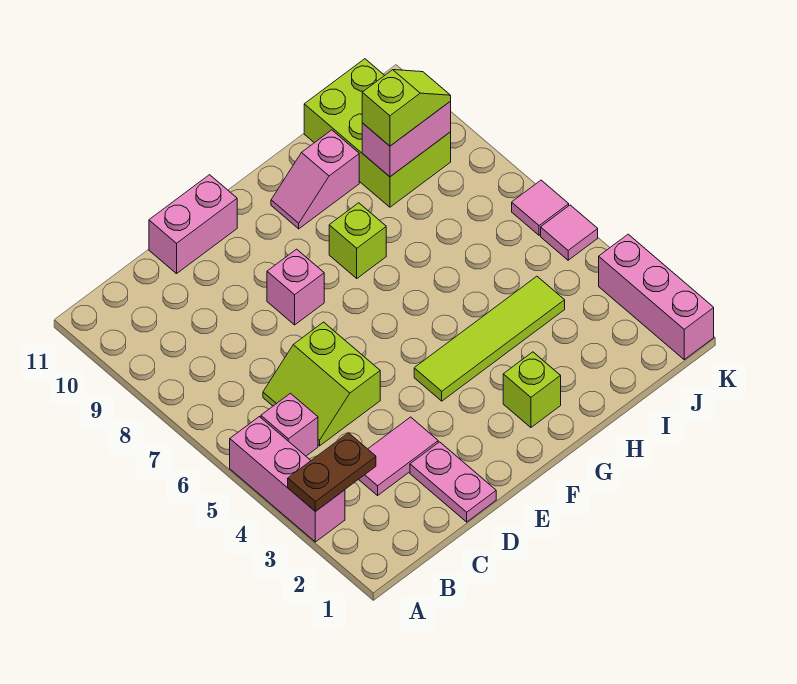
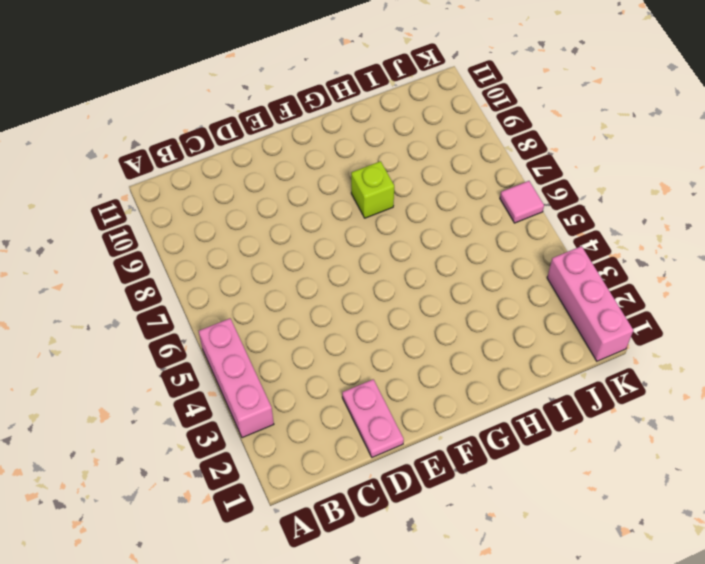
none -> pink 1x1 brick [261,393,318,456]
none -> pink 1x2 tile [359,417,438,495]
none -> lime 2x2 slope [263,322,380,446]

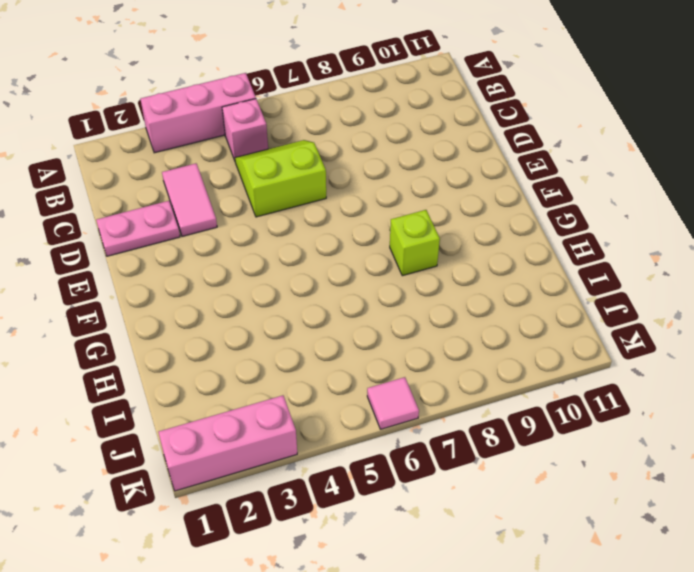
none -> pink 1x2 brick [149,175,237,274]
none -> pink 1x1 brick [267,249,324,325]
none -> lime 1x4 tile [414,276,565,401]

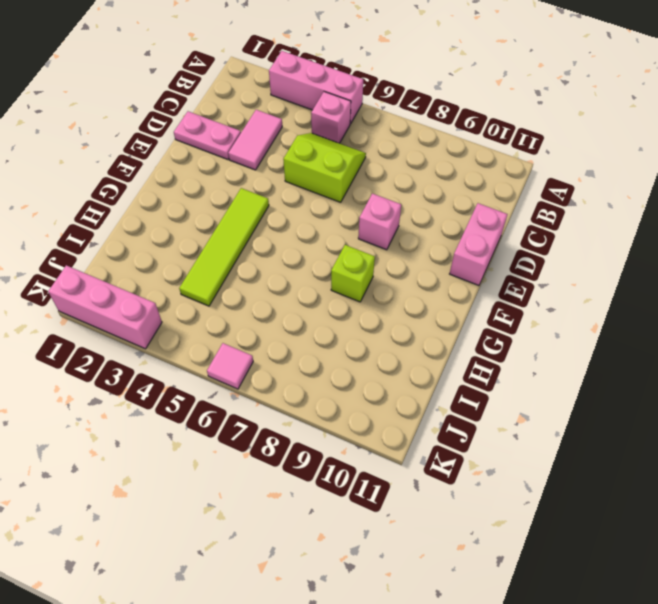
none -> lime 1x1 brick [503,352,561,427]
none -> pink 1x2 slope [271,130,359,229]
none -> lime 2x3 brick [304,59,451,207]

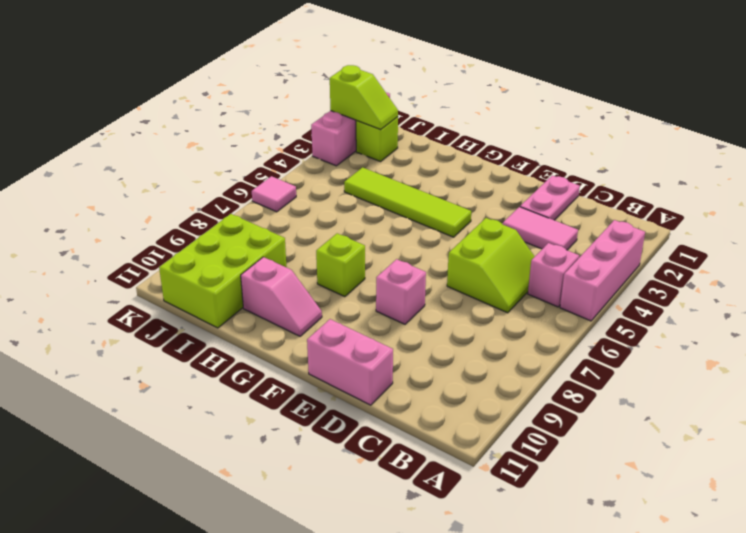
lime 1x1 brick [356,117,398,162] -> lime 1x1 brick moved to [503,352,561,427]
lime 1x2 slope [330,65,398,130] -> lime 1x2 slope turned to [362,70,451,146]
none -> pink 1x1 tile [541,205,598,260]
none -> brown 1x2 plate [288,433,376,512]
none -> pink 1x2 brick [362,102,451,177]

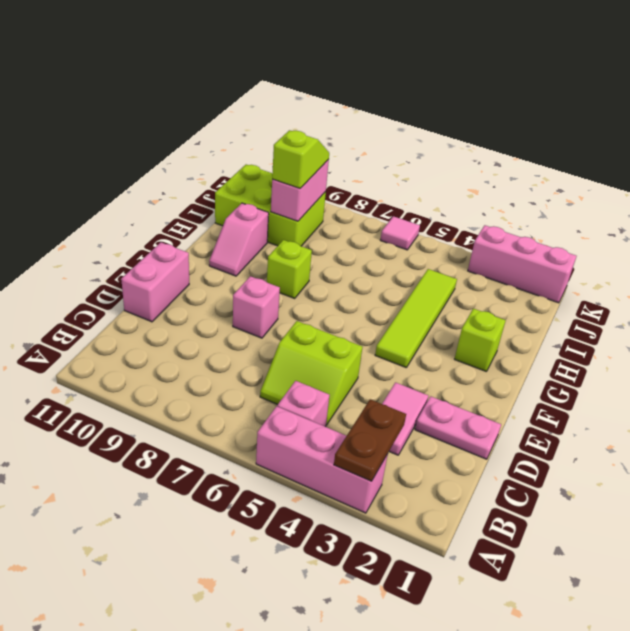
none -> pink 1x1 tile [541,205,598,260]

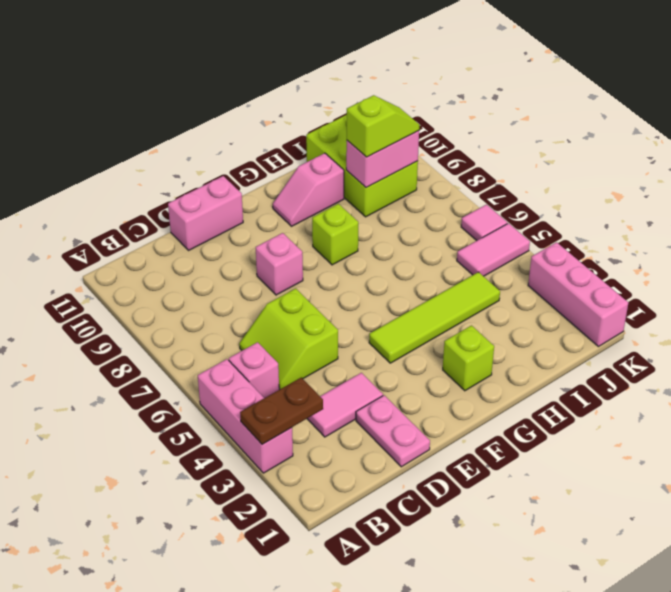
pink 1x2 tile [457,223,530,276] -> pink 1x1 tile [541,205,598,260]

